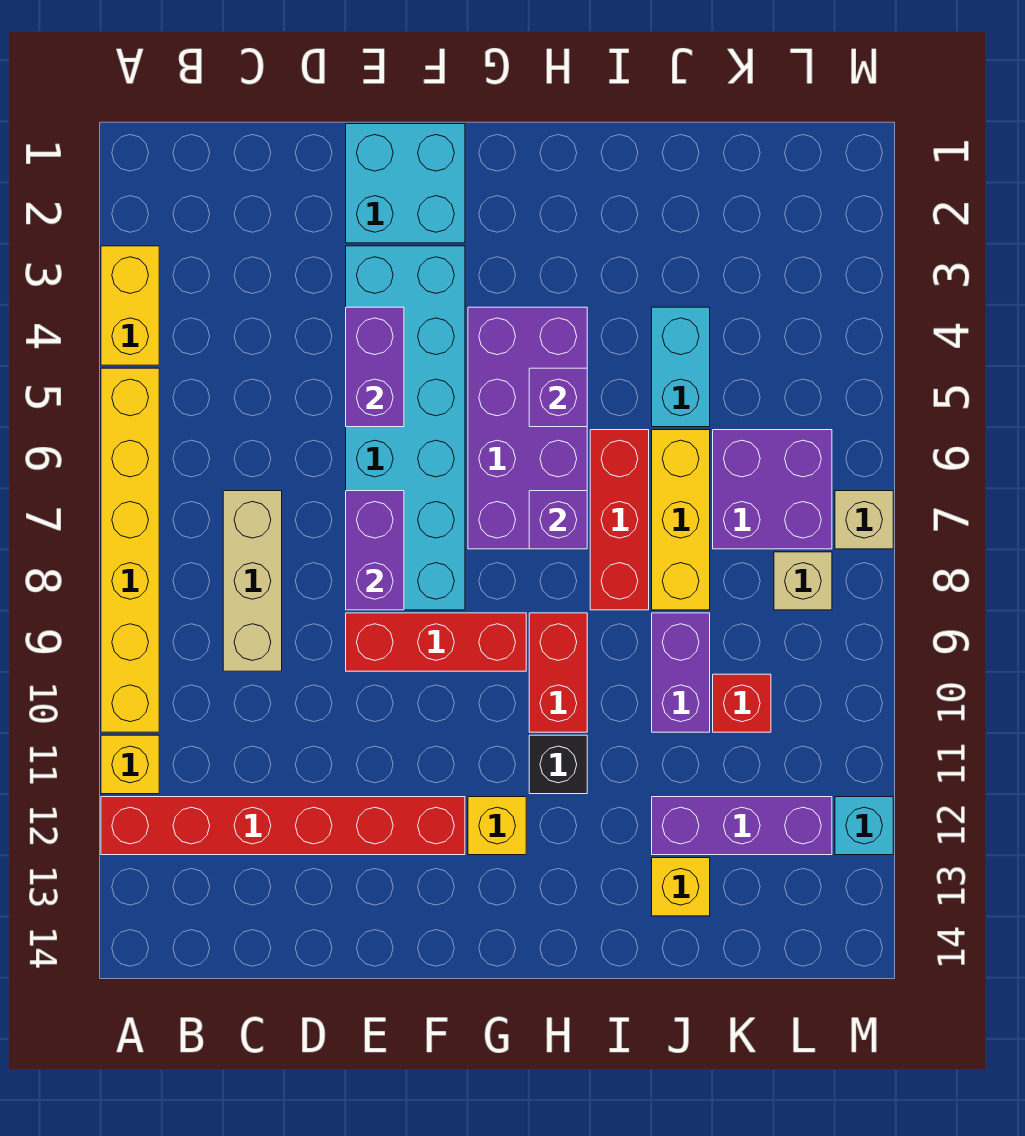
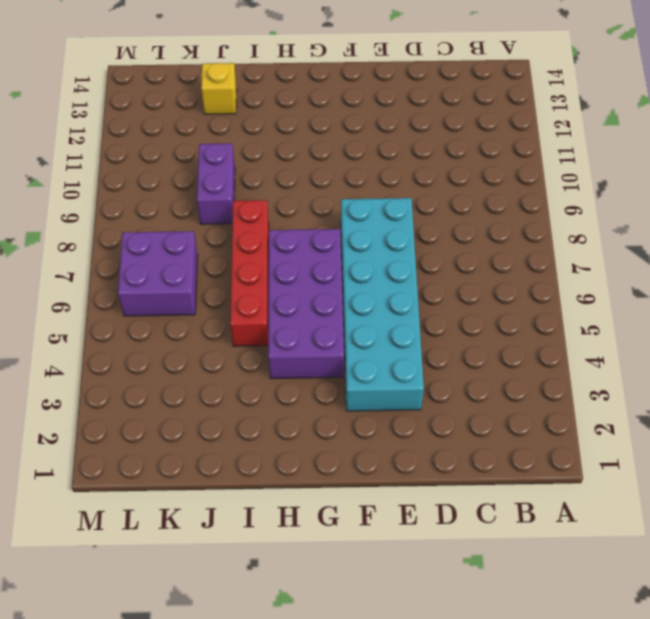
red 1x4 brick [230,200,269,346] -> red 1x3 brick [590,430,649,610]
none -> yellow 1x2 brick [101,246,159,365]
none -> yellow 1x6 brick [101,368,159,732]
none -> yellow 1x1 brick [101,735,159,794]

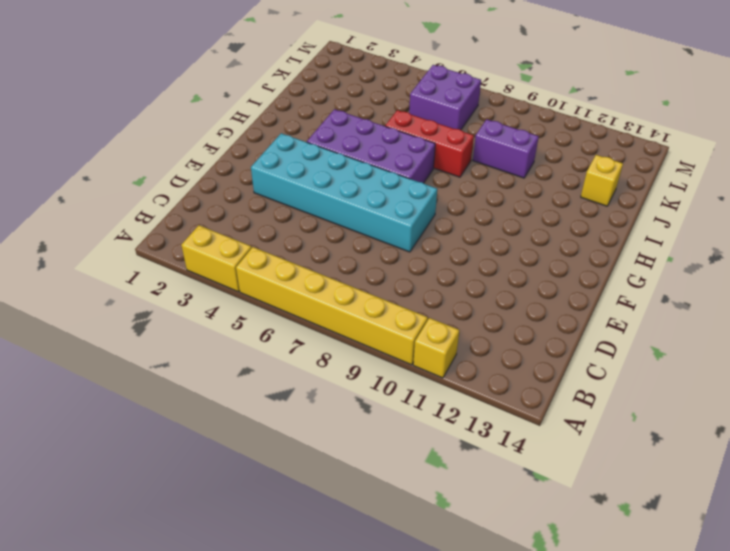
none -> red 1x6 brick [101,797,465,855]
none -> tan 1x3 brick [223,491,282,671]
none -> cyan 2x2 brick [346,124,465,243]

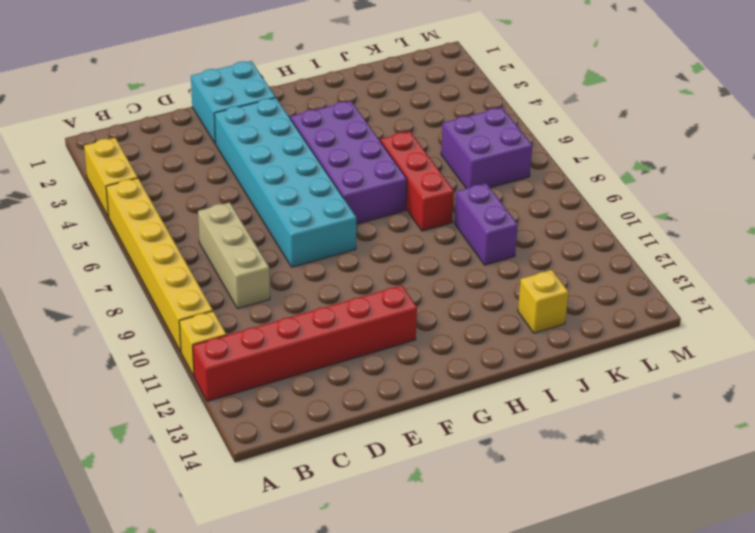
none -> red 1x3 brick [346,613,526,671]
none -> yellow 1x1 brick [468,797,526,855]
none -> red 1x2 brick [529,613,587,732]

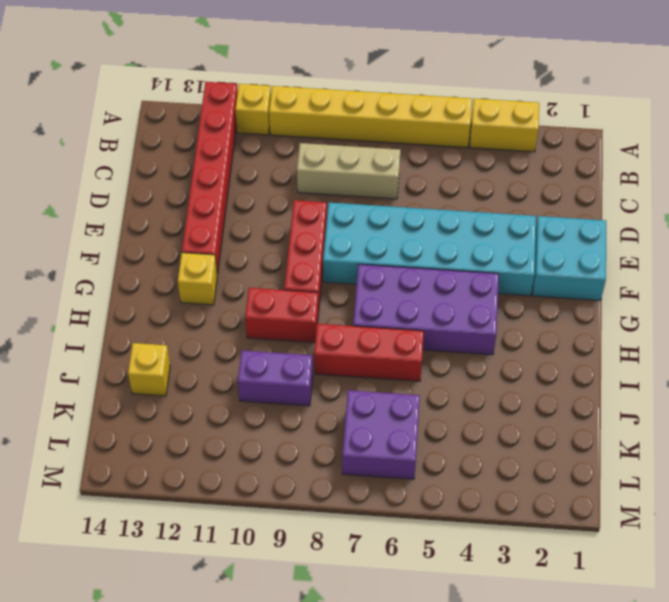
none -> black 1x1 brick [529,735,587,794]
none -> cyan 1x2 brick [652,307,710,427]
none -> yellow 1x3 brick [652,430,710,610]

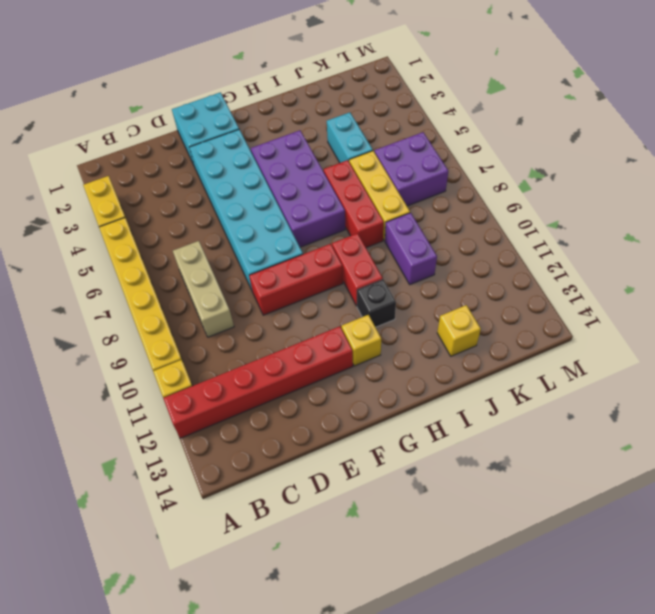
none -> purple 1x3 brick [652,797,832,855]
none -> red 1x1 brick [713,674,771,732]
none -> tan 1x1 brick [774,552,832,610]

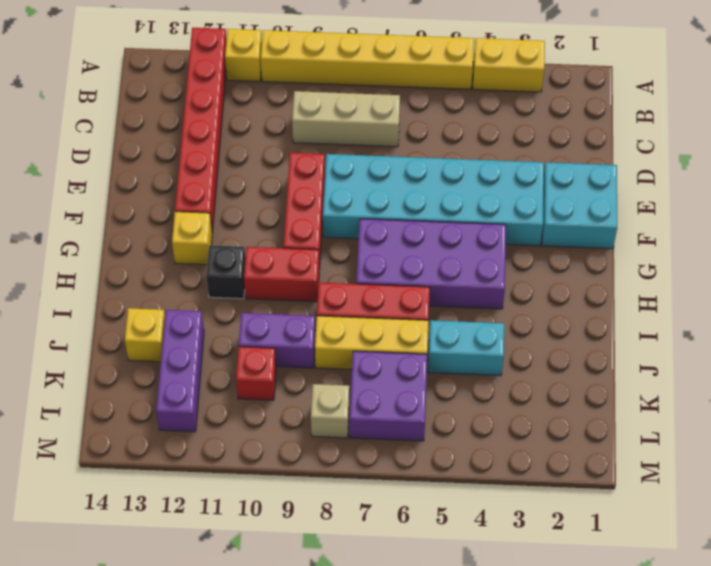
none -> tan 1x1 brick [835,491,893,549]
none -> cyan 1x1 brick [835,797,893,855]
none -> purple 1x2 brick [346,307,404,427]

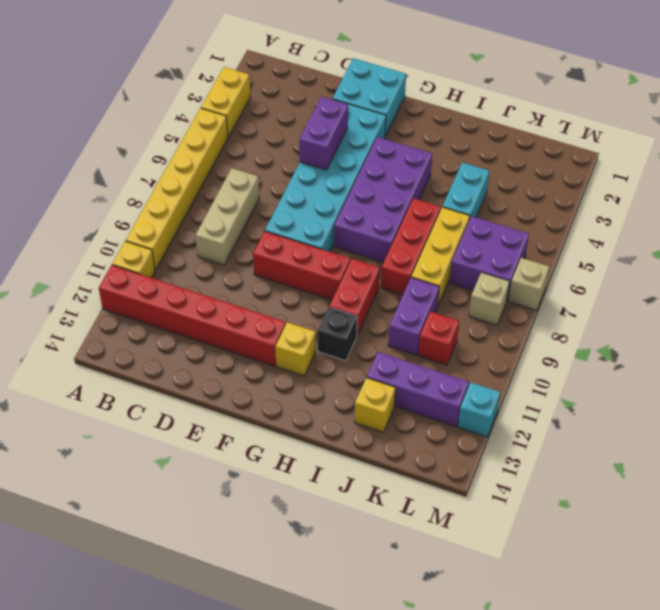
none -> purple 1x2 brick [346,491,404,610]
none -> purple 1x1 brick [529,368,587,427]
none -> purple 1x1 brick [529,491,587,549]

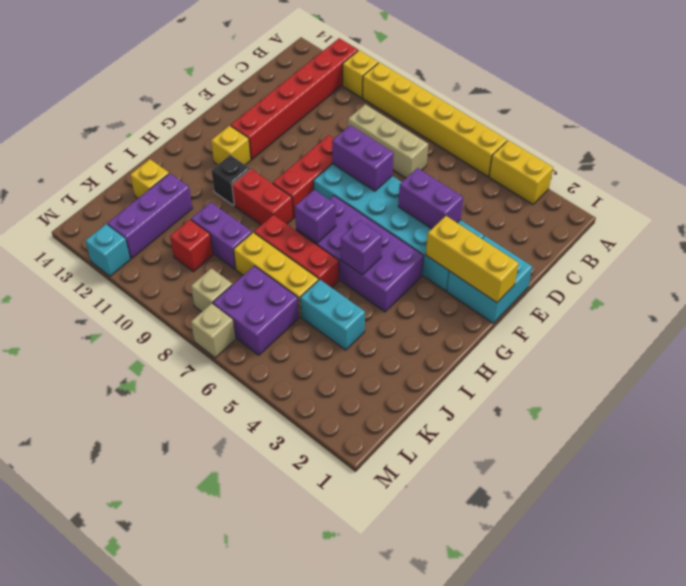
yellow 1x3 brick [426,216,519,302] -> none

